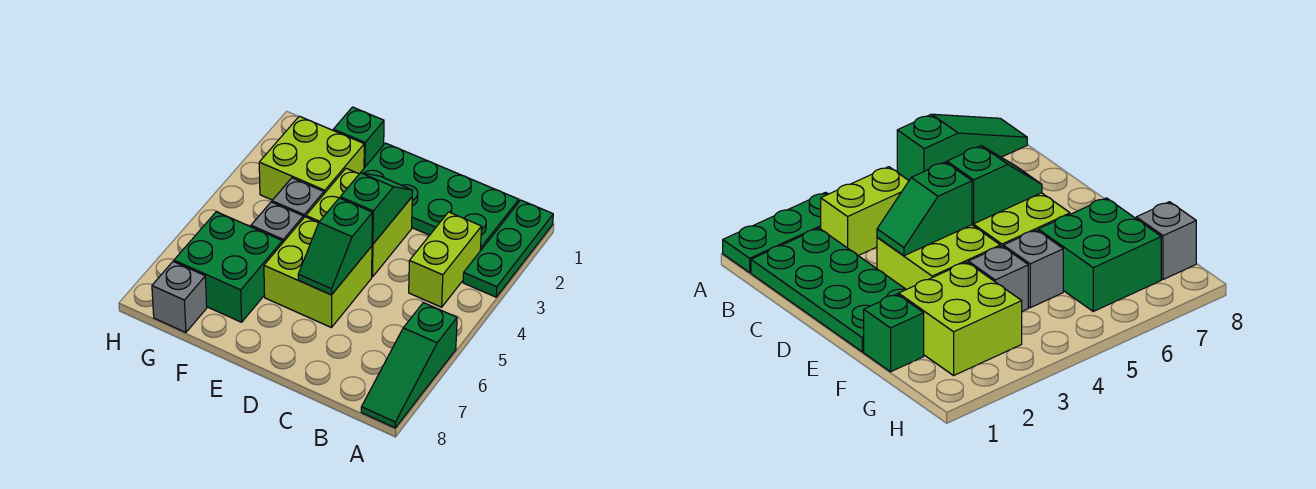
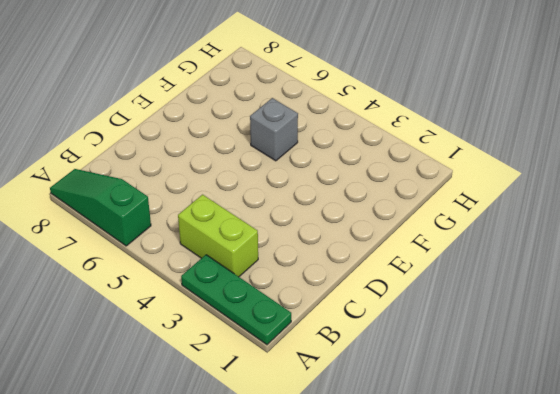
none -> green 2x4 plate [361,143,519,251]
none -> lime 2x2 brick [306,168,412,277]
none -> lime 2x2 brick [264,217,372,328]

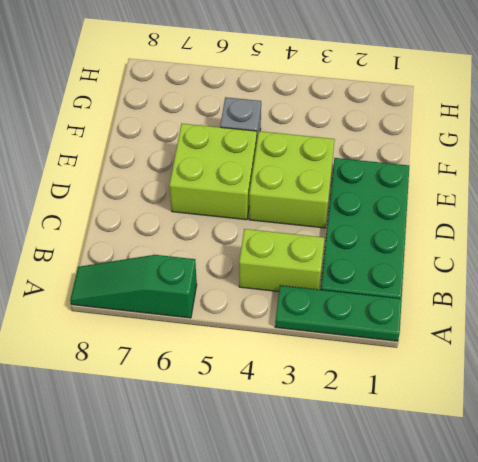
none -> green 1x1 brick [333,107,384,168]
none -> lime 2x2 brick [259,116,364,200]
none -> grey 1x1 brick [272,178,324,218]

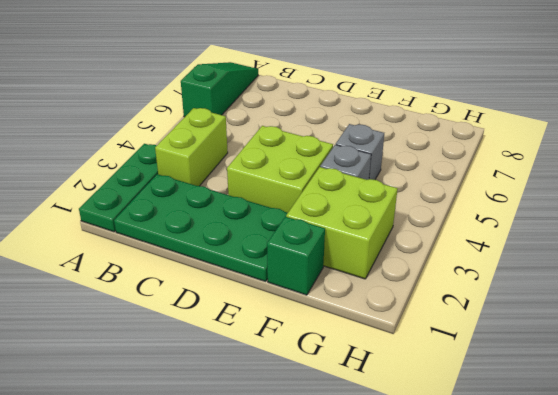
none -> lime 2x2 brick [264,217,372,328]
none -> green 2x2 brick [174,212,282,322]
none -> grey 1x1 brick [152,262,207,333]

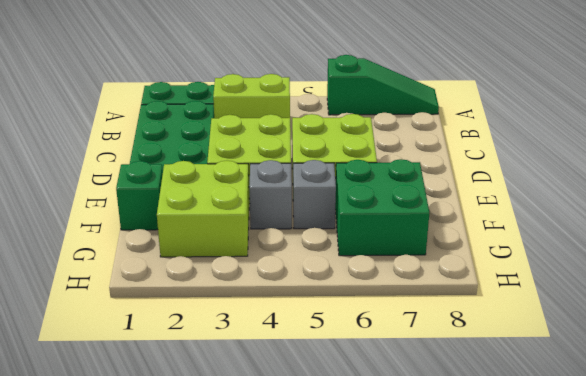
none -> grey 1x1 brick [152,262,207,333]
none -> green 1x2 slope [340,173,413,244]
none -> green 1x2 slope [298,198,372,295]

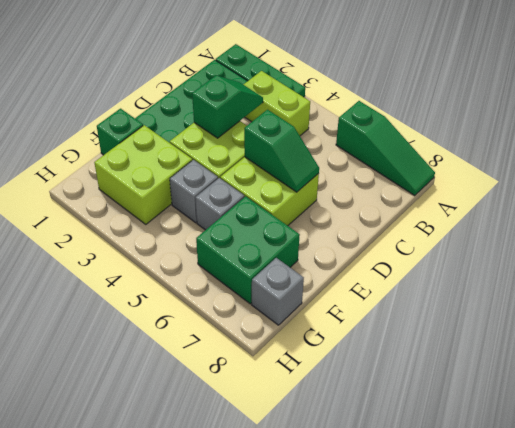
green 1x2 slope [192,76,263,138] -> green 1x2 slope turned to [340,173,413,244]

